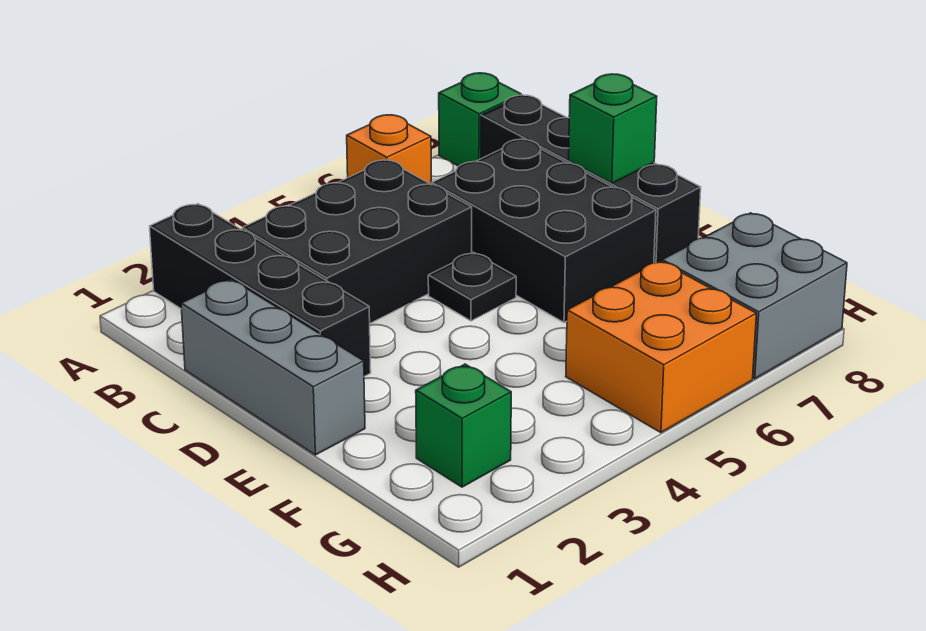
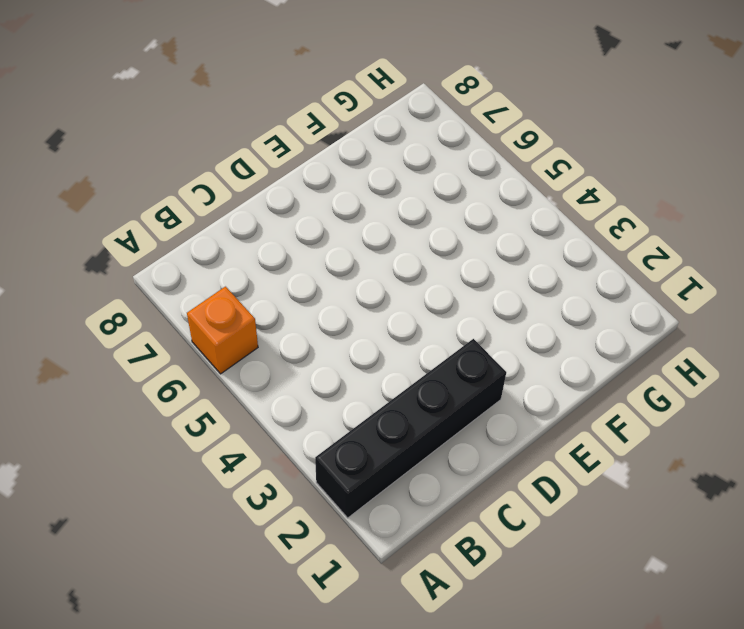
none -> green 1x1 brick [439,73,521,166]
none -> black 2x3 brick [242,160,472,323]
none -> black 1x4 brick [481,95,701,263]

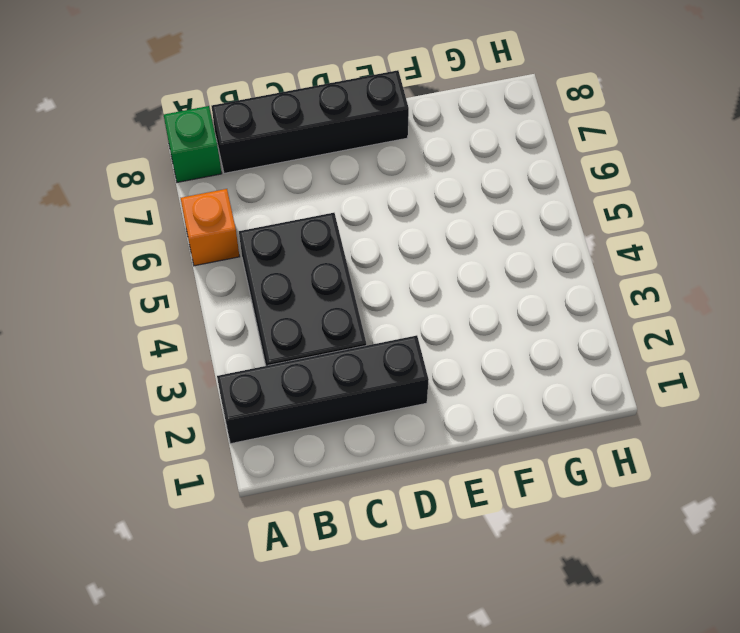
none -> grey 1x3 brick [181,279,365,455]
none -> black 2x3 brick [432,139,656,323]
none -> black 1x1 plate [428,252,516,321]

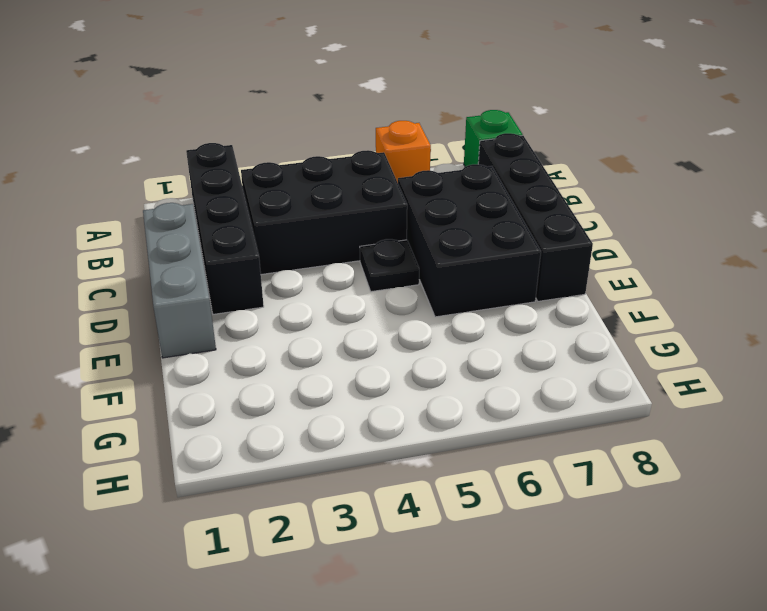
none -> green 1x1 brick [416,364,511,487]
none -> orange 2x2 brick [566,261,757,433]
none -> grey 2x2 brick [662,213,847,379]

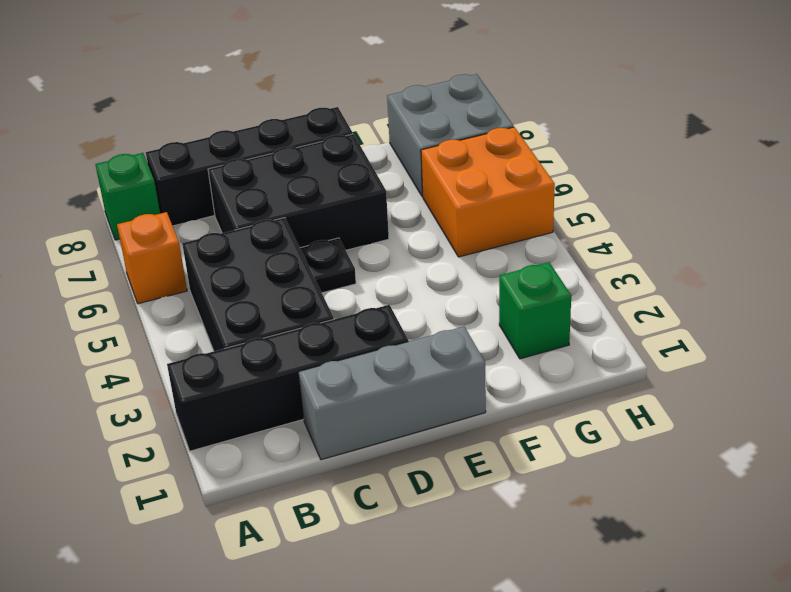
none -> green 1x1 brick [569,74,657,183]

